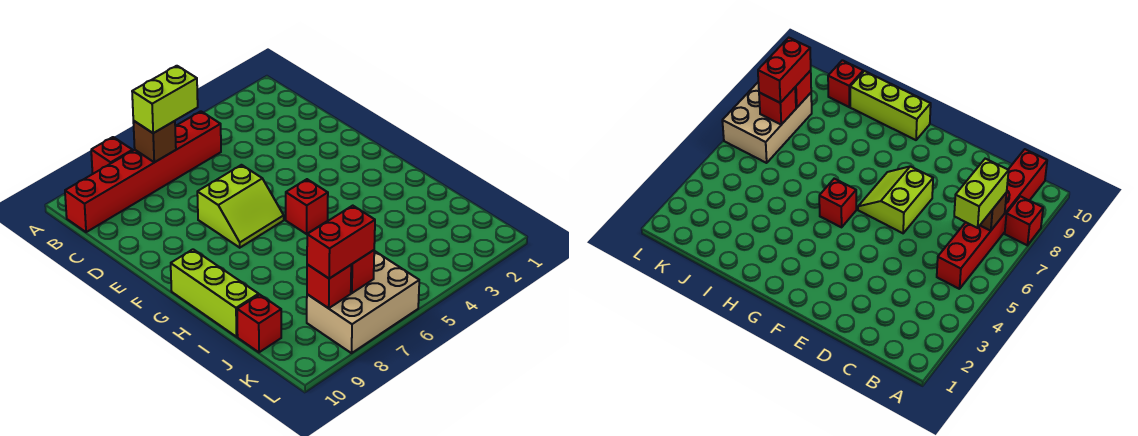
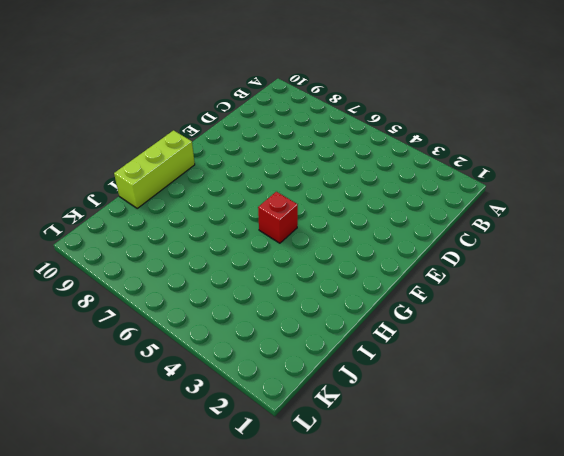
none -> red 1x1 brick [91,137,133,174]
none -> red 1x6 brick [65,111,221,232]
none -> lime 2x2 slope [197,165,284,248]

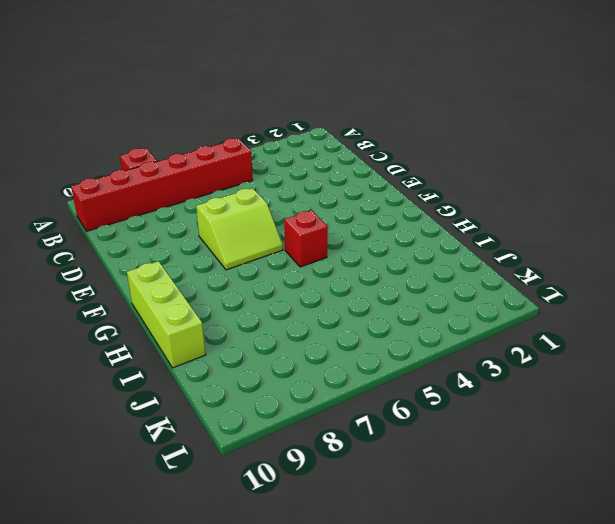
none -> red 1x1 brick [237,295,281,352]
none -> tan 2x3 brick [307,251,419,353]
none -> brown 1x1 brick [133,121,176,162]

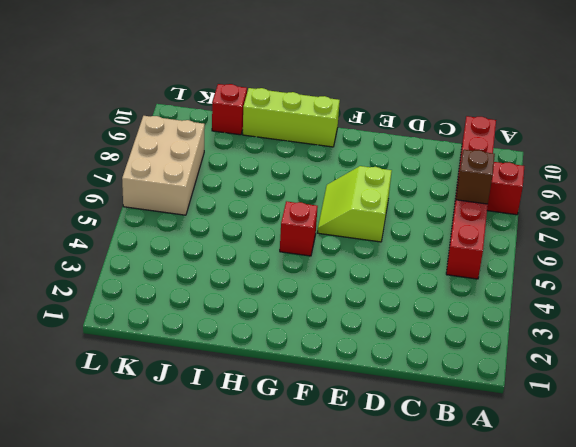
none -> red 1x1 brick [351,250,374,293]
none -> red 1x1 brick [307,265,351,308]
none -> lime 1x2 brick [132,66,198,133]

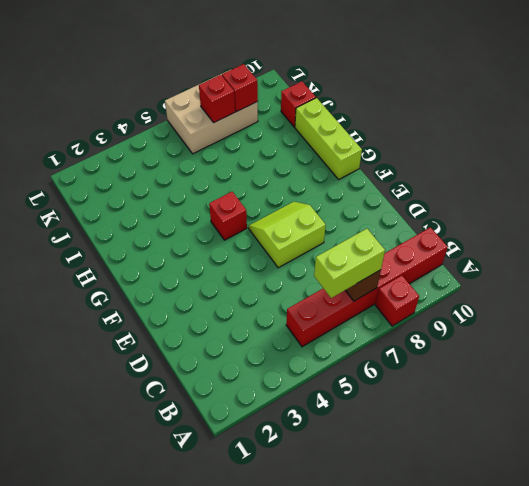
none -> red 1x2 brick [307,206,375,278]

